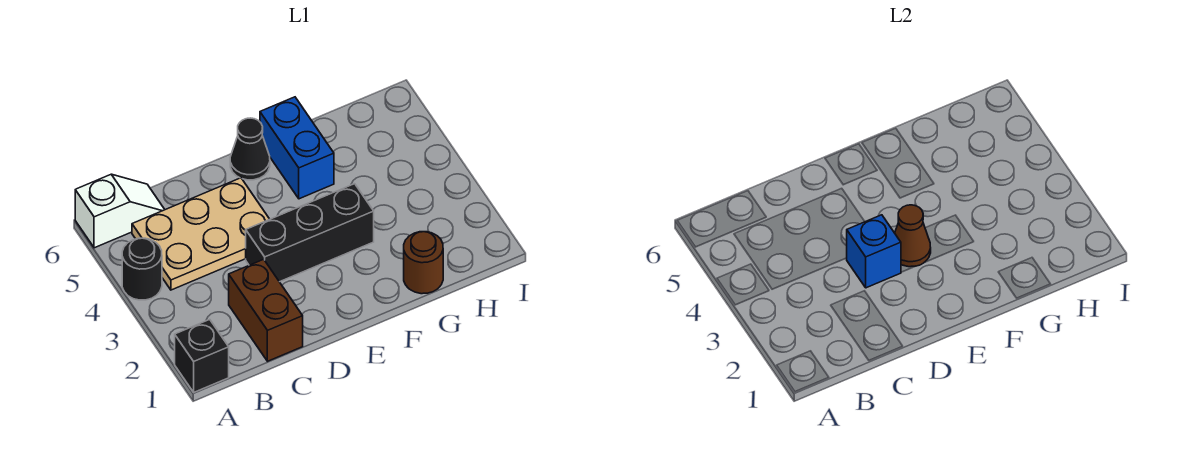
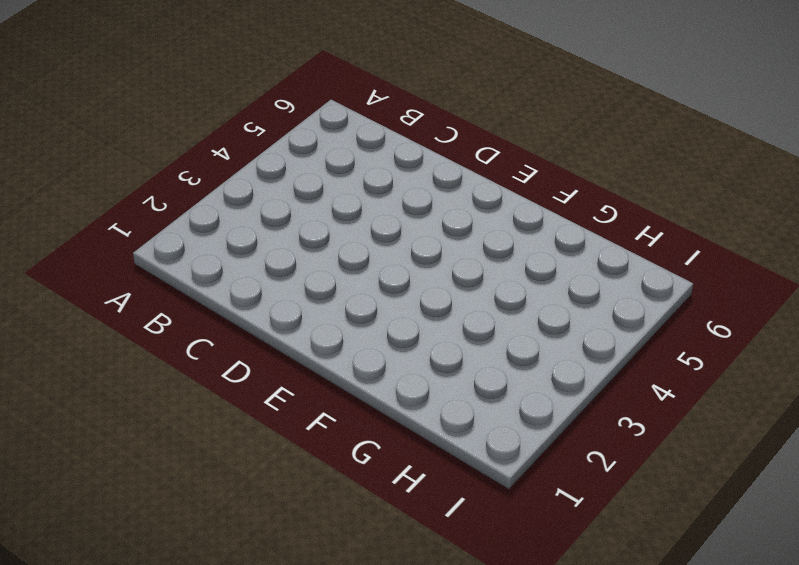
none -> black 1x1 brick [175,319,229,392]
none -> black 1x1 round brick [122,238,162,300]

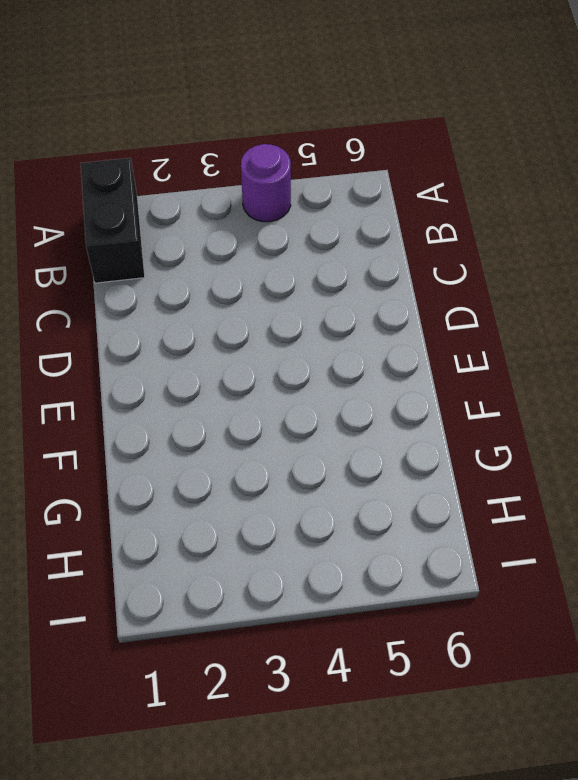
black 1x2 brick [81,158,145,283] -> black 1x1 brick [175,319,229,392]
purple 1x1 round brick [241,144,291,222] -> black 1x1 round brick [122,238,162,300]
none -> white 1x2 slope [75,174,165,248]
none -> tan 2x3 plate [132,178,270,290]

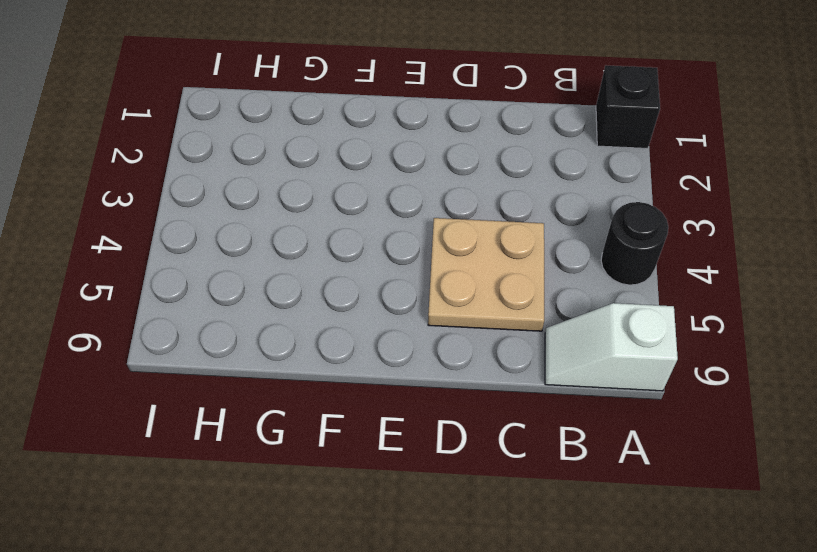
tan 2x2 plate [428,218,544,331] -> tan 2x3 plate [132,178,270,290]
none -> brown 1x2 brick [229,259,303,361]
none -> black 1x3 brick [246,184,374,282]

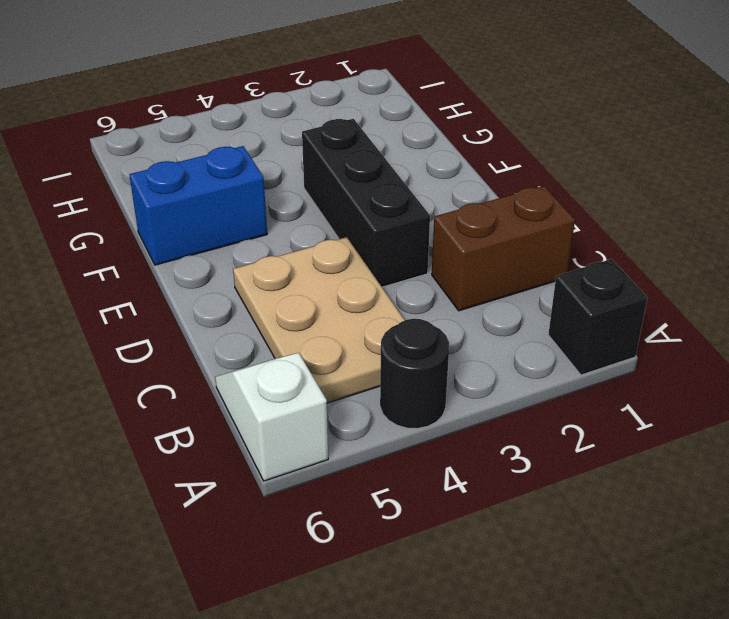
none -> black 1x1 cone [230,118,270,180]
none -> brown 1x1 round brick [404,232,443,294]

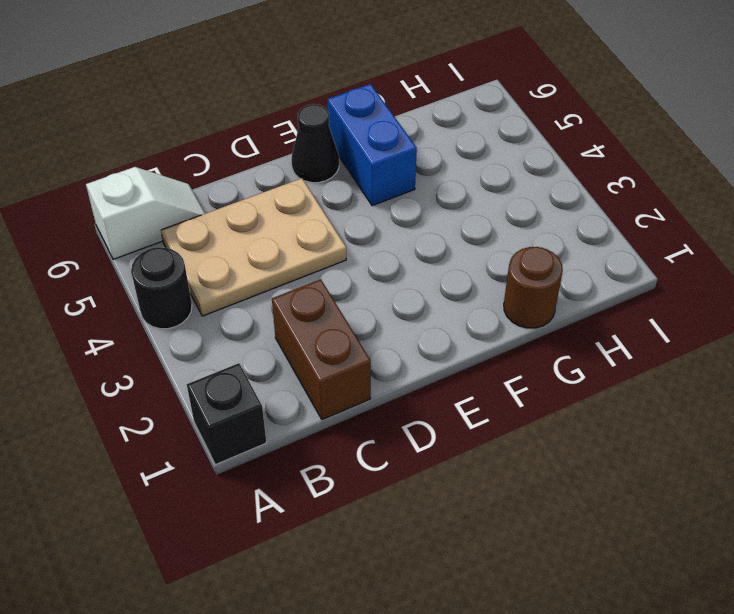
none -> black 1x3 brick [246,184,374,282]
none -> blue 1x1 brick [847,215,901,288]

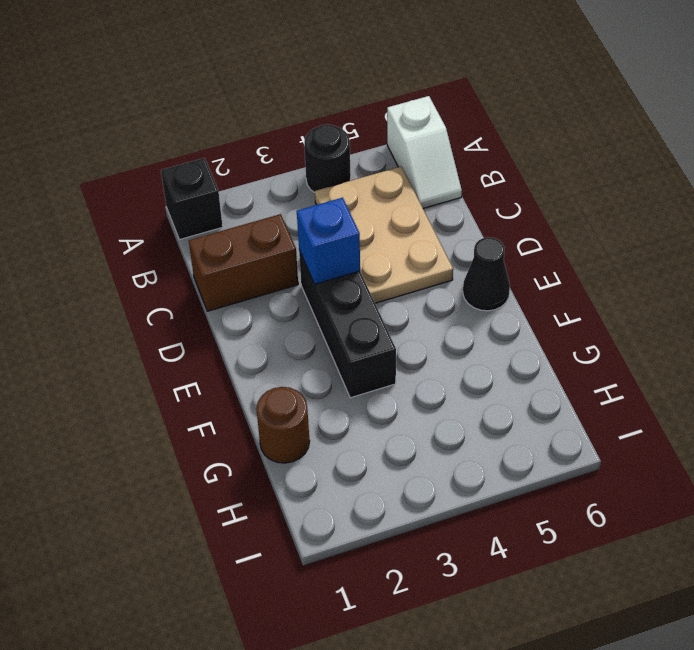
none -> blue 1x2 brick [260,97,334,199]
none -> brown 1x1 cone [895,205,931,267]

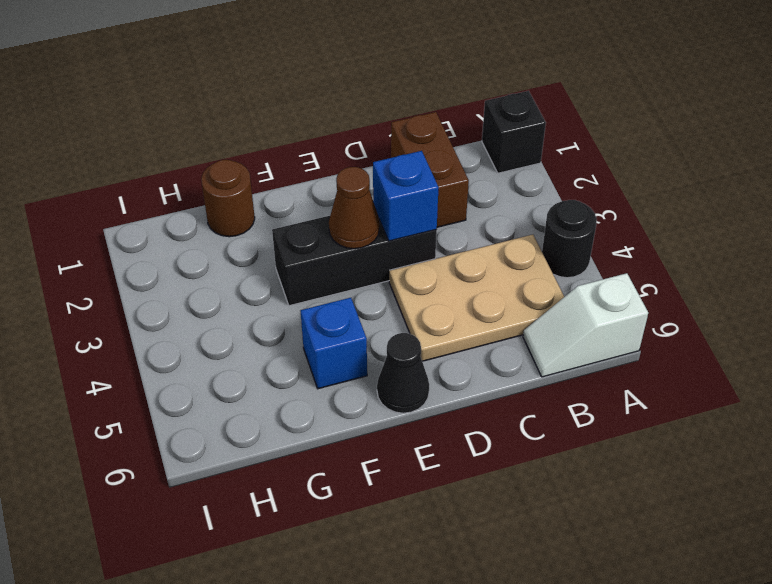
blue 1x1 brick [301,298,367,389] -> blue 1x2 brick [260,97,334,199]

